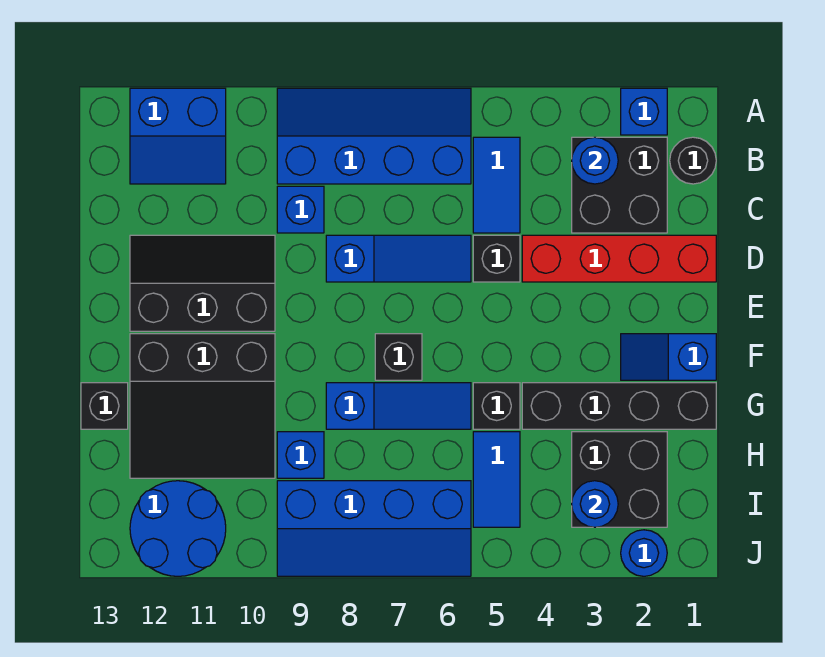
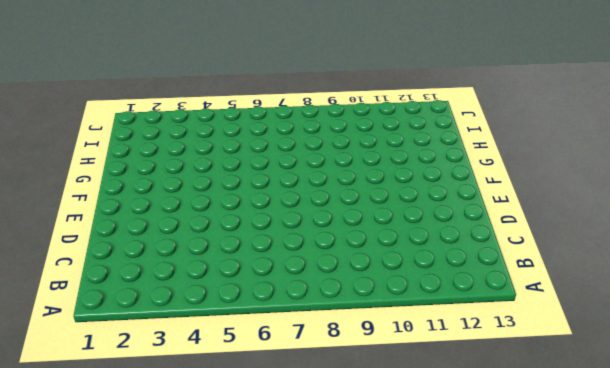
none -> blue 1x1 brick [621,88,667,135]
none -> blue 2x4 slope [277,88,471,184]
none -> blue 2x2 slope [130,88,226,184]

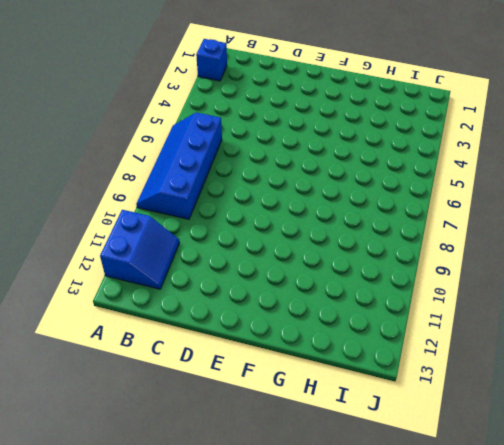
none -> black 1x1 round brick [670,137,716,184]
none -> black 2x2 brick [572,137,667,233]
none -> blue 1x2 tile [473,137,520,233]

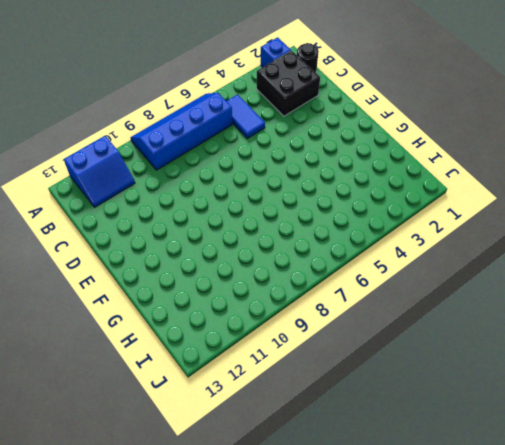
none -> blue 1x1 brick [277,186,324,233]
none -> red 1x4 brick [522,235,716,282]
none -> black 1x1 brick [473,235,520,282]

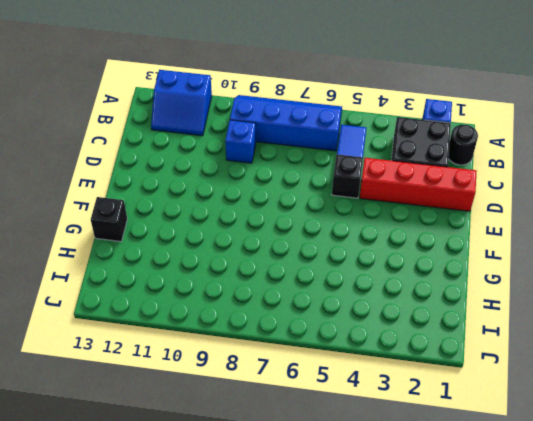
none -> blue 1x3 slope [326,235,471,282]
none -> black 2x3 slope [130,235,275,331]
none -> blue 1x2 slope [621,334,716,380]

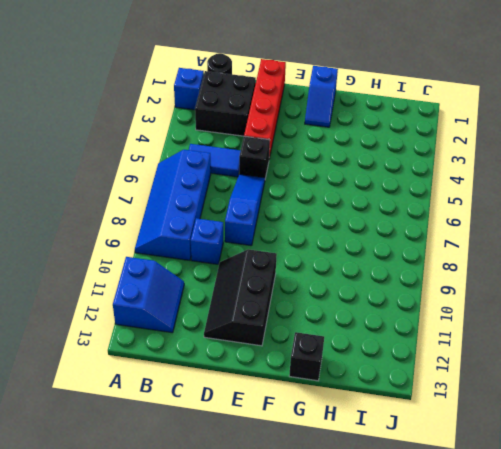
none -> black 1x1 brick [375,334,422,380]
none -> black 3x3 slope [130,334,275,478]
none -> black 1x4 brick [522,383,716,429]

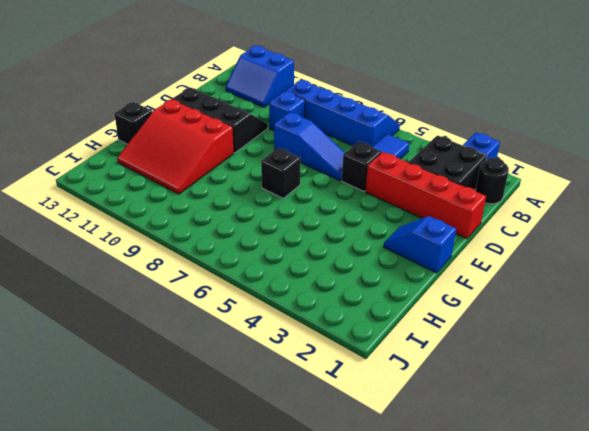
red 3x3 slope [117,99,234,194] -> black 3x3 slope [130,334,275,478]
none -> black 1x4 brick [522,383,716,429]
none -> black 1x1 brick [473,383,520,429]
none -> blue 1x3 slope [326,383,471,429]

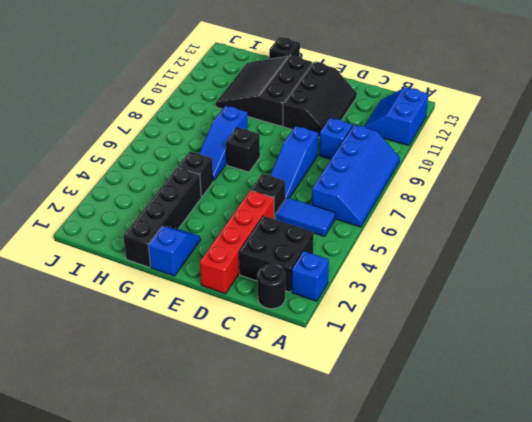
none -> black 2x2 brick [572,432,667,527]
none -> blue 1x2 tile [473,432,520,527]
none -> blue 1x1 brick [277,432,324,478]

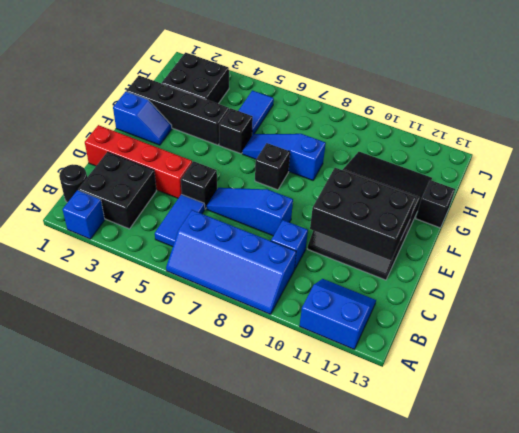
black 2x3 brick [310,168,416,260] -> none
none -> blue 1x1 brick [277,432,324,478]
none -> blue 2x4 slope [277,481,471,576]
none -> blue 2x2 round brick [130,481,226,576]

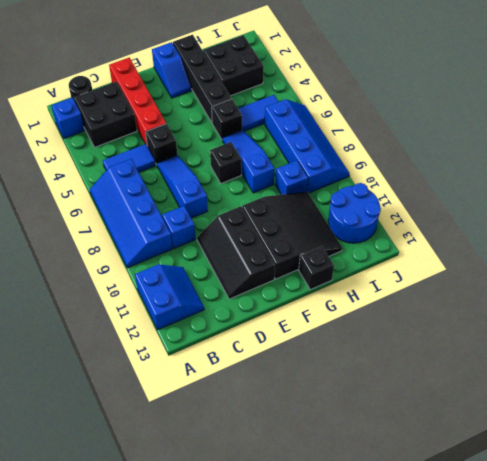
none -> blue 1x1 round brick [621,530,667,576]
none -> blue 1x1 round brick [572,137,618,184]
none -> blue 1x1 round brick [572,481,618,527]

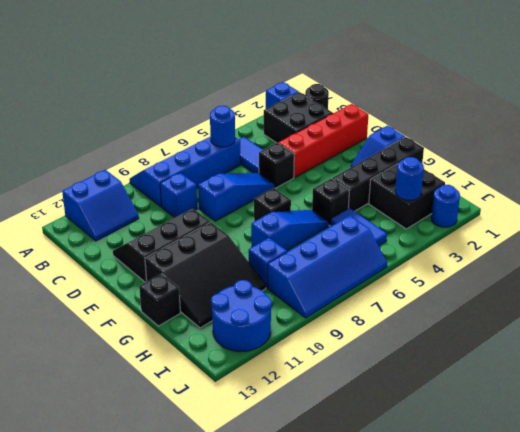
blue 1x1 round brick [210,106,235,147] -> blue 1x1 round brick moved to [572,137,618,184]

